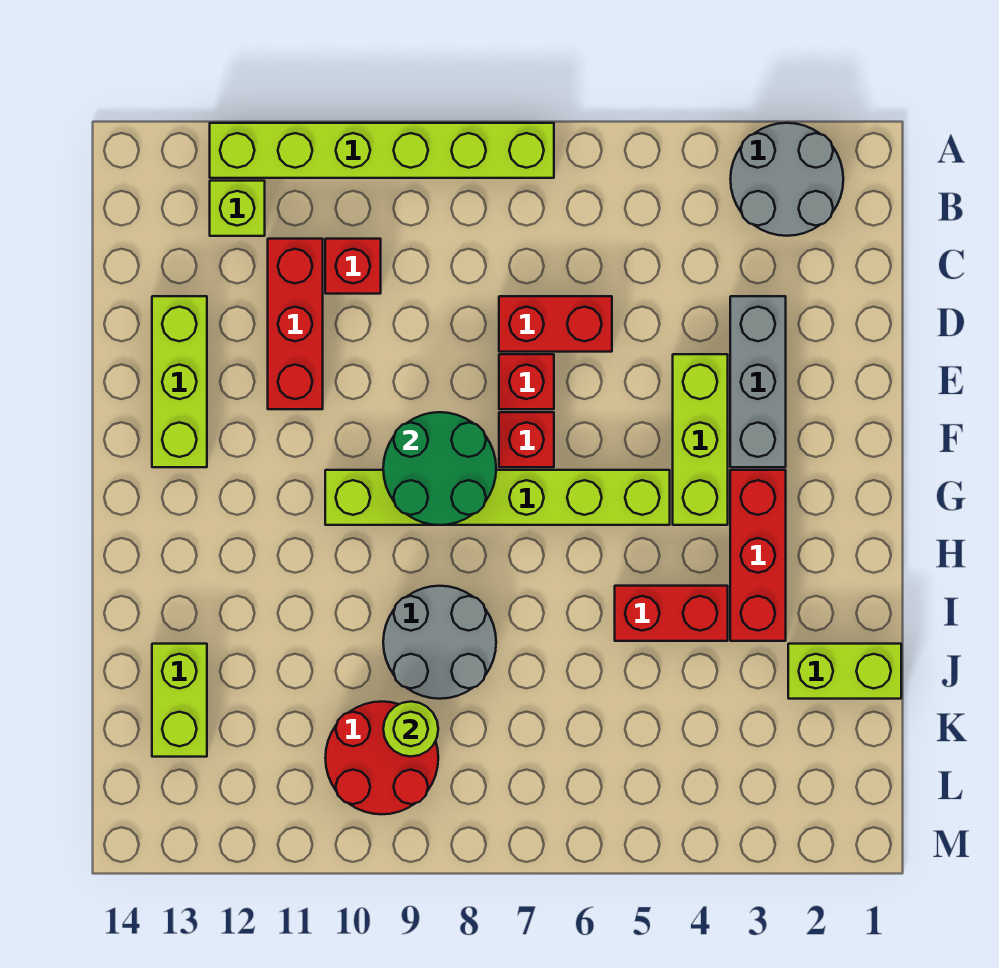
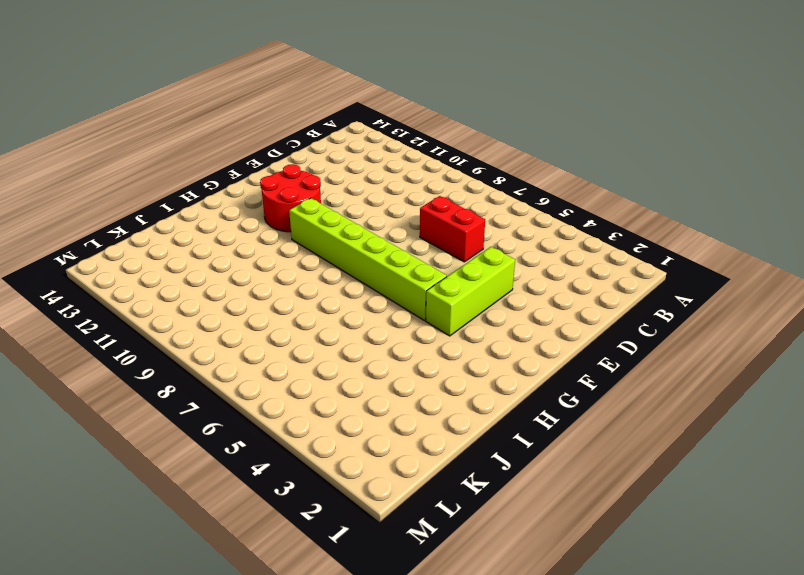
red 2x2 round brick [260,164,321,232] -> red 2x2 round brick moved to [325,702,438,814]
none -> grey 2x2 round brick [730,123,843,236]
none -> lime 1x6 brick [210,123,554,178]
none -> lime 1x1 brick [210,181,265,236]

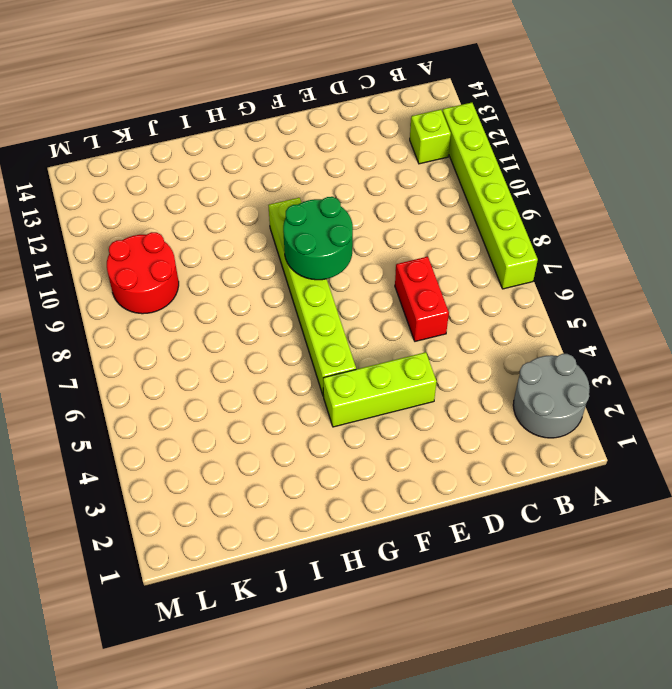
none -> red 1x1 brick [325,239,381,294]
none -> red 1x3 brick [268,239,323,409]
none -> grey 1x3 brick [730,296,786,467]

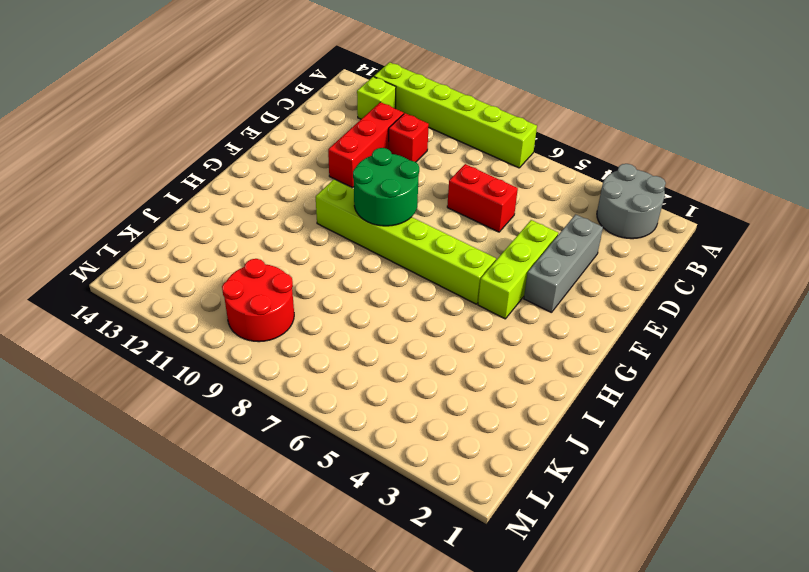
none -> lime 1x3 brick [152,296,207,467]
none -> red 1x1 brick [499,354,554,409]
none -> red 1x1 brick [499,412,554,467]

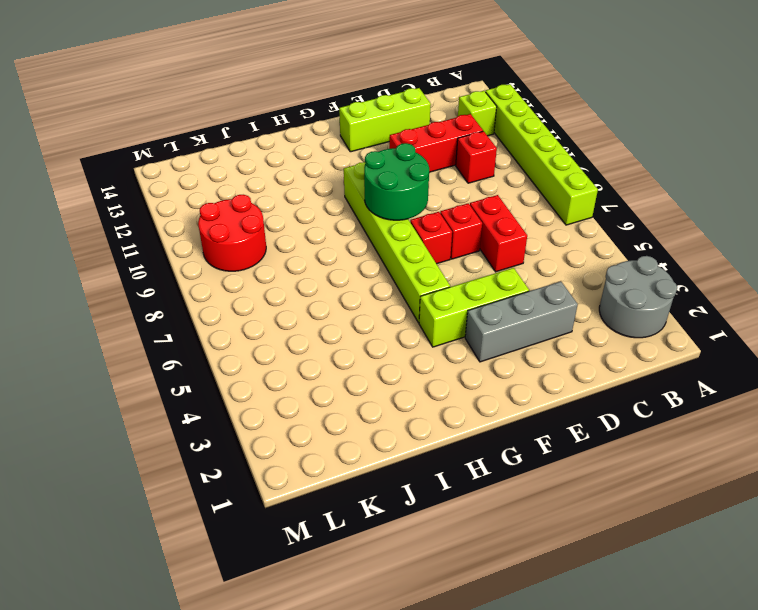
none -> red 1x3 brick [730,470,786,641]
none -> red 1x2 brick [615,586,728,641]
none -> grey 2x2 round brick [383,586,496,699]

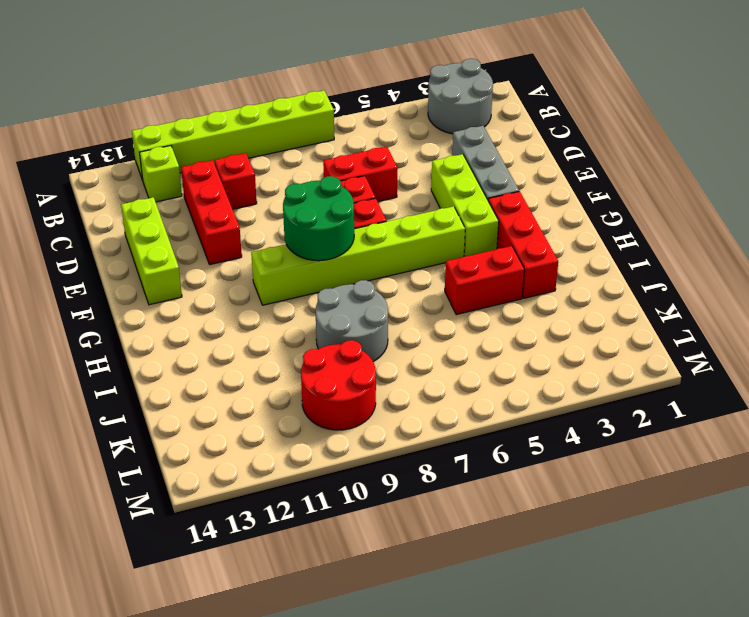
none -> lime 1x2 brick [788,644,901,699]
none -> lime 1x2 brick [152,644,207,757]
none -> lime 1x1 round brick [383,702,438,757]

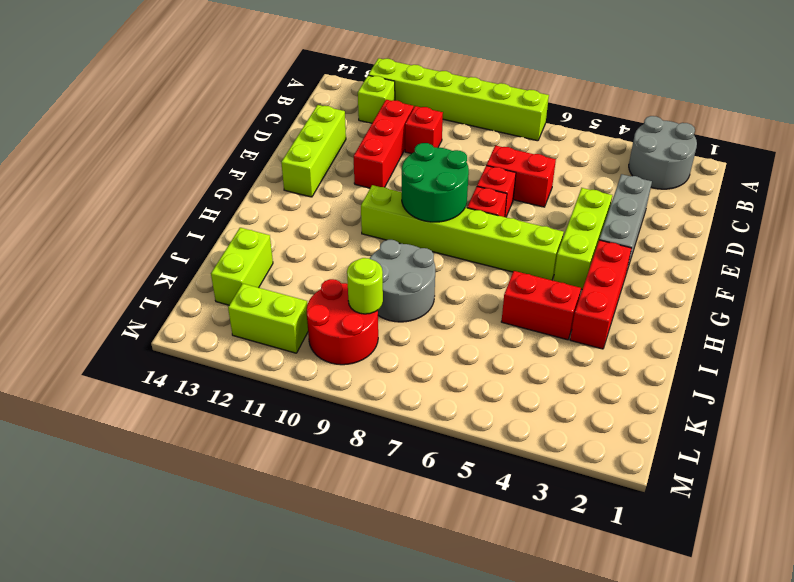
lime 1x2 brick [228,284,308,353] -> lime 1x2 brick moved to [788,644,901,699]

